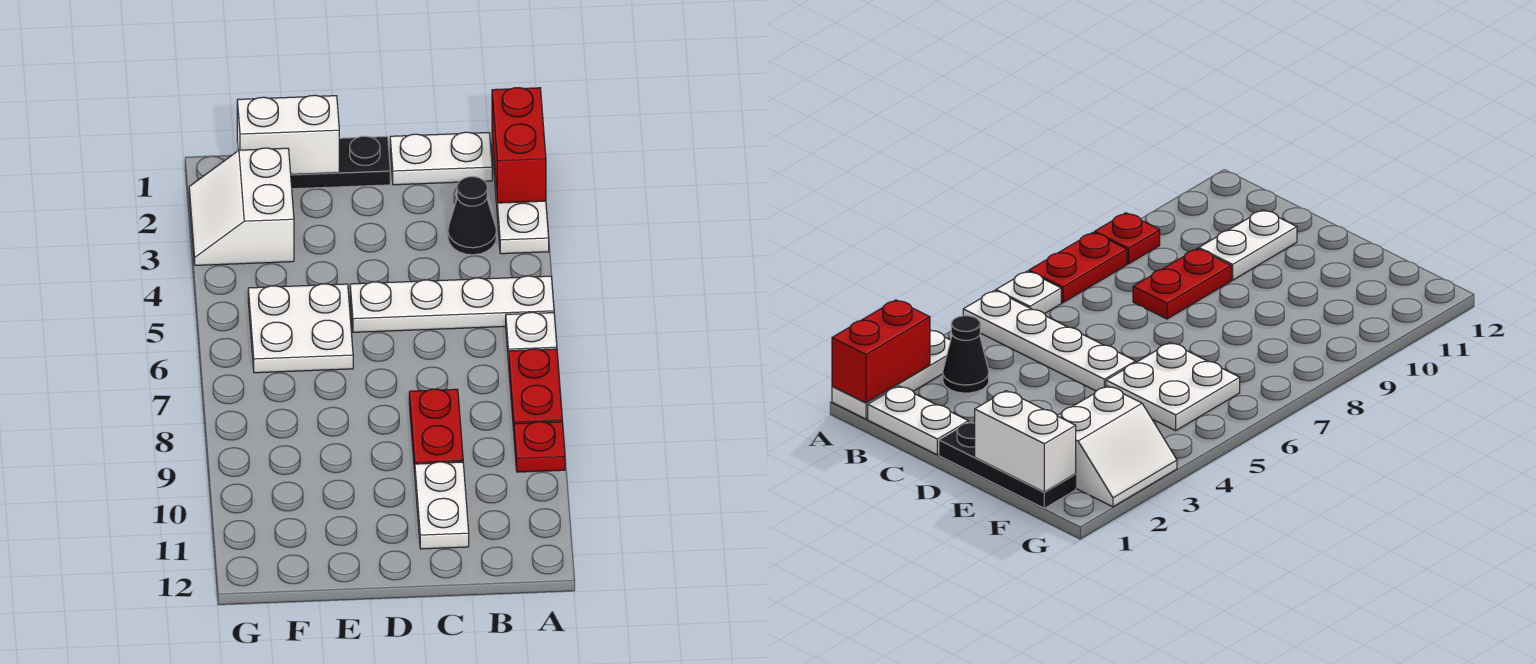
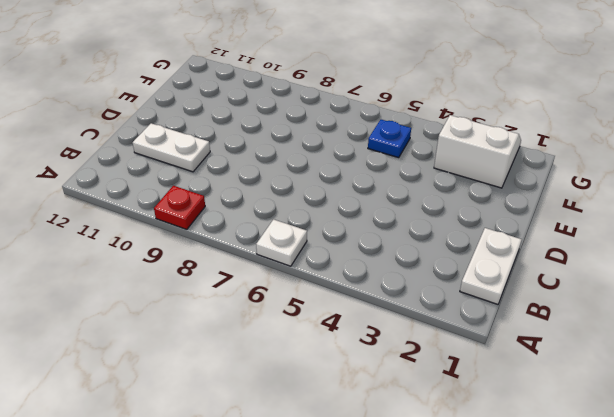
blue 1x1 plate [368,120,411,158] -> white 2x2 plate [248,284,353,373]
none -> white 1x3 plate [492,138,549,254]
none -> white 1x4 plate [350,276,554,332]
none -> red 1x2 plate [509,349,562,431]

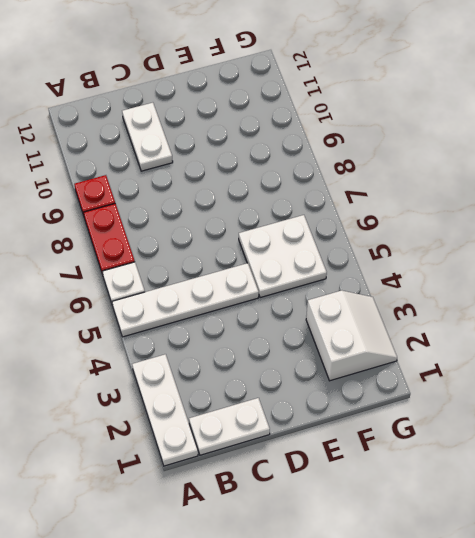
none -> black 1x1 cone [448,177,496,255]
none -> red 1x2 plate [409,389,463,472]
none -> black 1x3 plate [237,136,390,189]

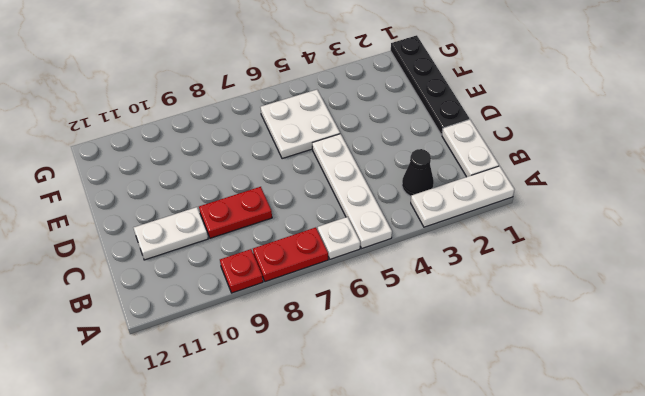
black 1x4 plate [391,35,469,135] -> black 1x3 plate [237,136,390,189]
none -> white 2x2 slope [189,148,294,265]
none -> red 1x2 brick [492,88,546,203]
none -> white 1x2 brick [237,95,339,174]

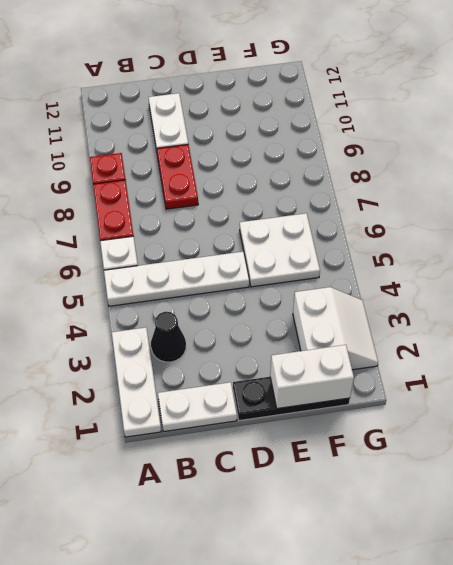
none -> red 1x2 brick [492,88,546,203]

